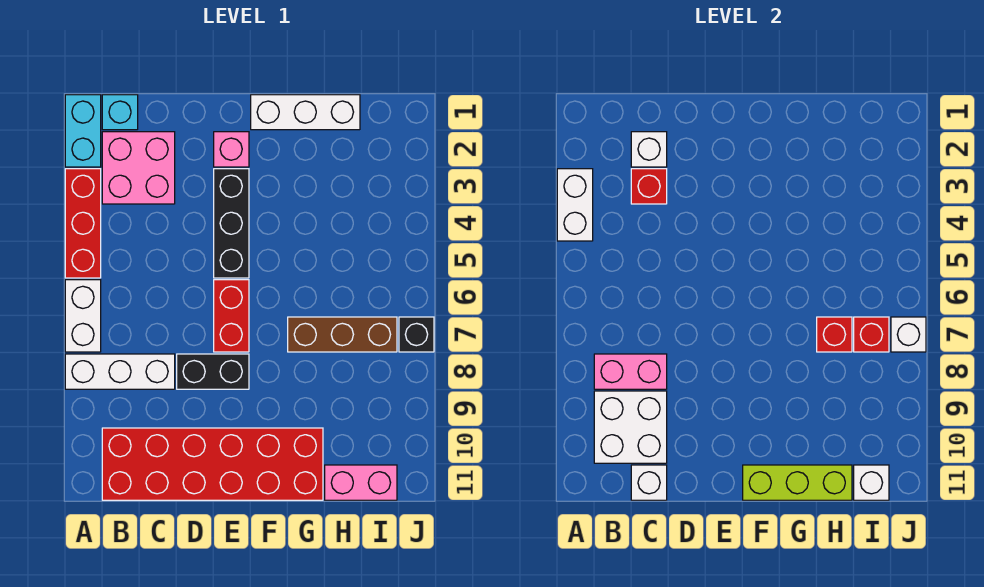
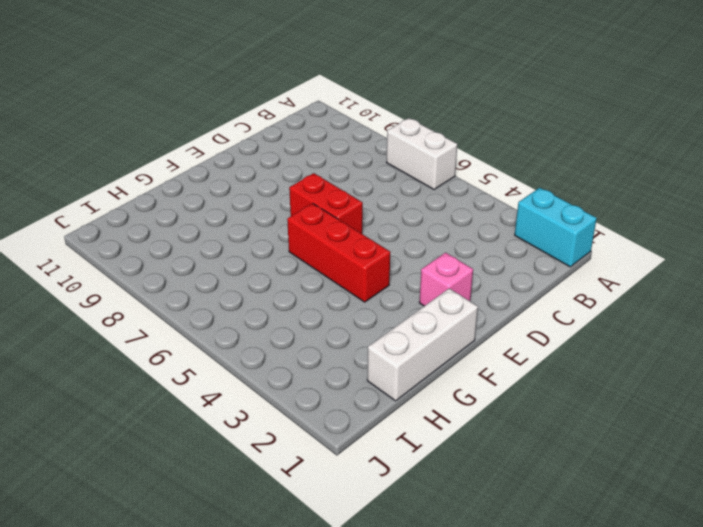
red 1x3 brick [287,203,390,302] -> red 1x3 brick moved to [65,169,101,278]
none -> white 1x3 brick [65,354,175,389]
none -> cyan 1x1 brick [102,95,138,130]
none -> pink 2x2 brick [102,132,175,204]

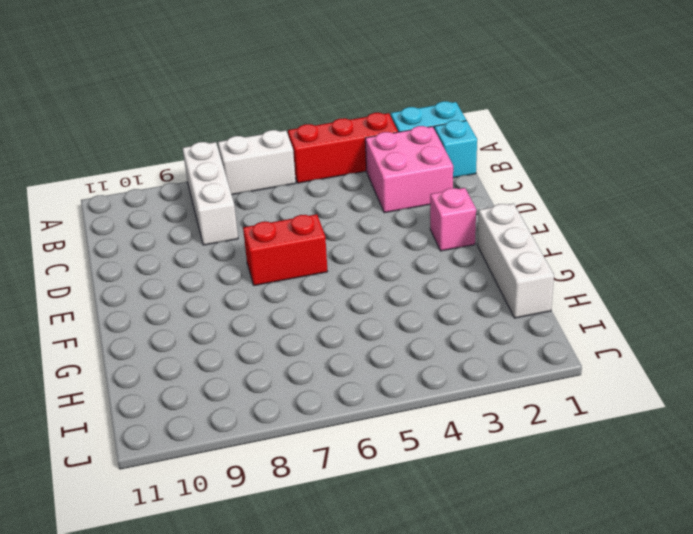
none -> red 2x6 brick [102,428,323,500]
none -> black 1x2 brick [177,354,249,389]
none -> black 1x3 brick [214,169,249,278]

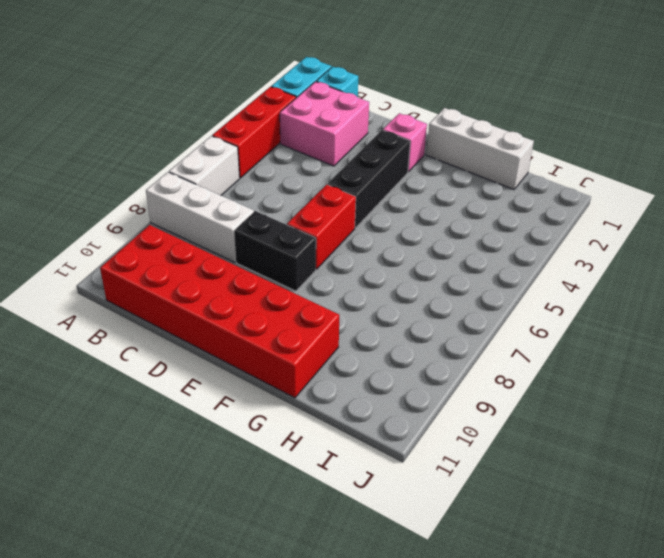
none -> brown 1x3 brick [288,317,397,352]
none -> pink 1x2 brick [325,465,397,500]
none -> black 1x1 brick [399,317,434,352]

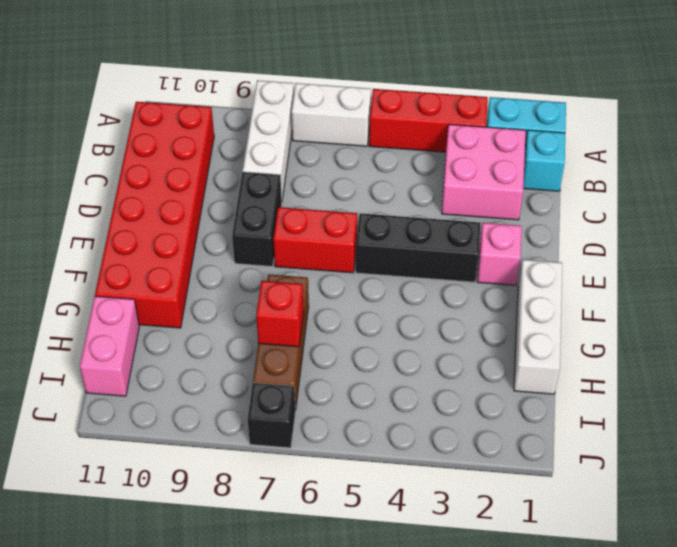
none -> white 1x2 brick [557,169,593,241]
none -> pink 1x2 brick [594,354,667,389]
none -> white 2x2 brick [594,391,667,463]

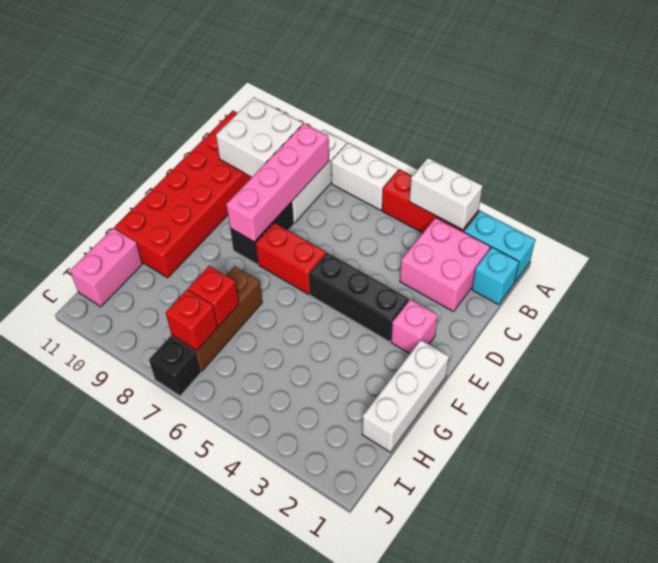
pink 1x4 brick [226,124,329,242] -> pink 1x2 brick [594,354,667,389]
none -> white 1x1 brick [631,132,667,167]
none -> red 1x1 brick [631,169,667,204]
none -> white 1x1 brick [631,465,667,500]

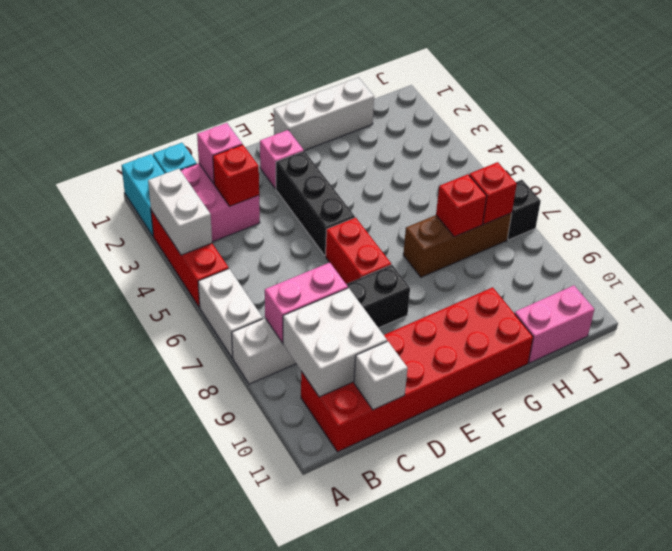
pink 1x1 brick [197,123,242,184] -> white 1x1 brick [631,132,667,167]
none -> lime 1x3 brick [743,465,852,500]
none -> white 1x1 brick [854,465,889,500]
none -> white 1x1 brick [891,317,926,352]

